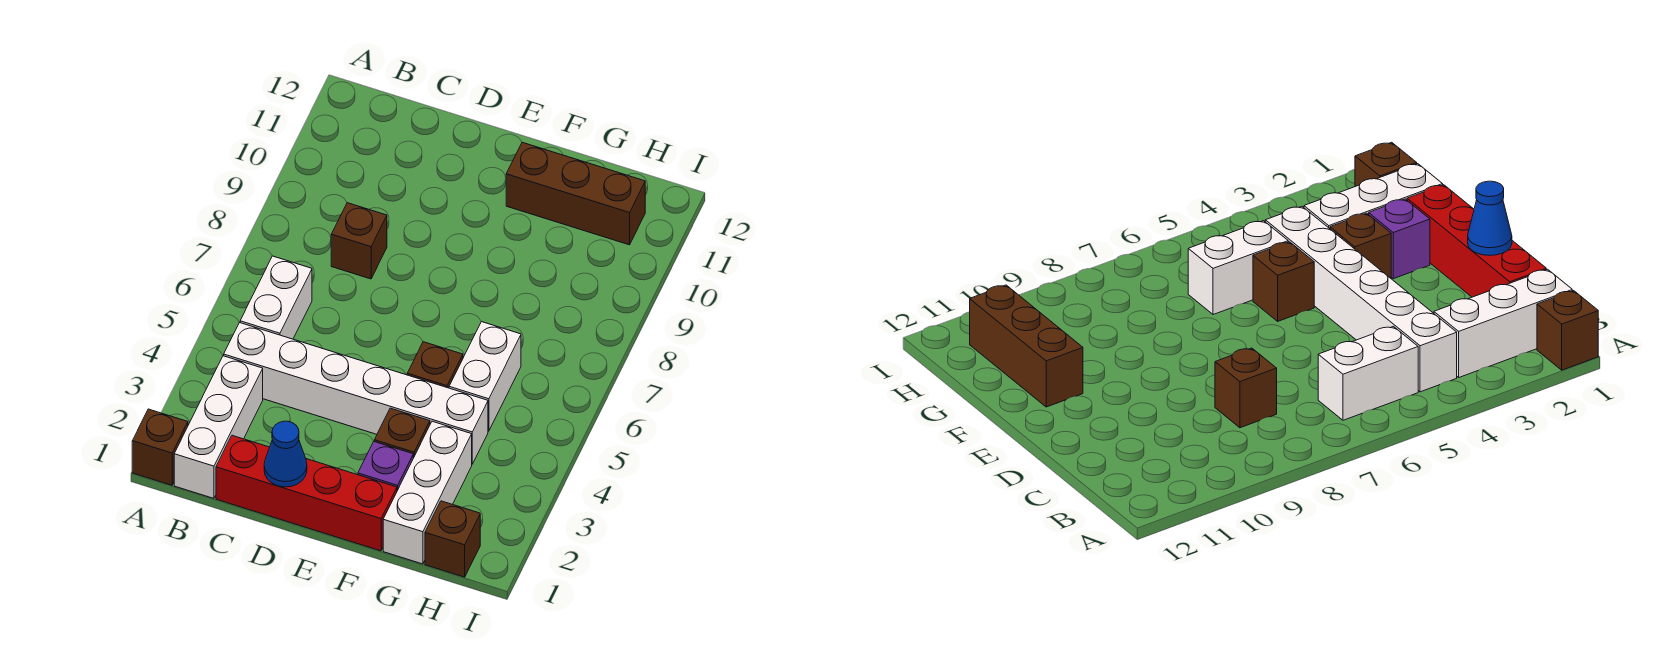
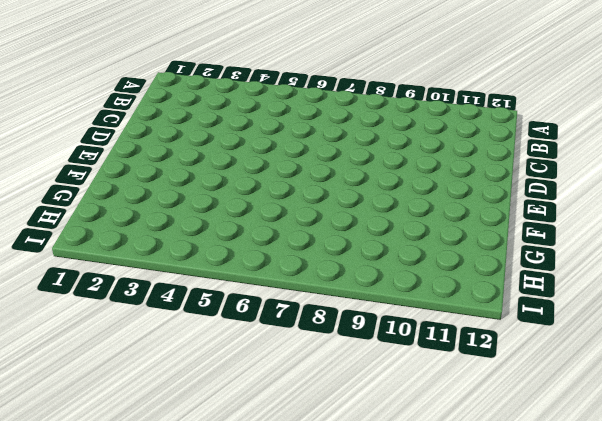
none -> brown 1x1 brick [132,409,188,485]
none -> white 1x3 brick [174,356,263,498]
none -> white 1x6 brick [224,323,488,464]

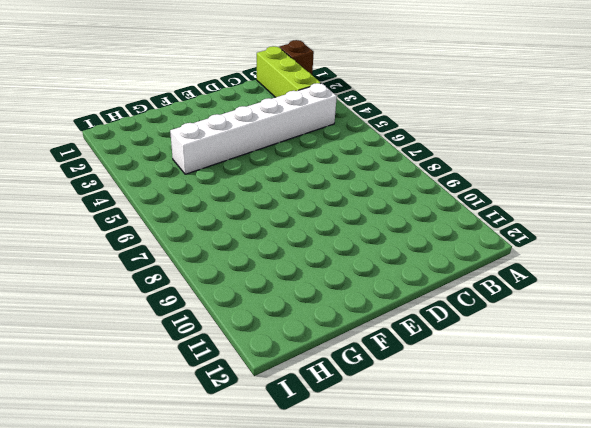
lime 1x3 brick [257,46,321,97] -> white 1x3 brick [174,356,263,498]
none -> white 1x2 brick [240,256,312,339]
none -> red 1x4 brick [216,435,397,551]
none -> brown 1x1 brick [331,203,387,279]

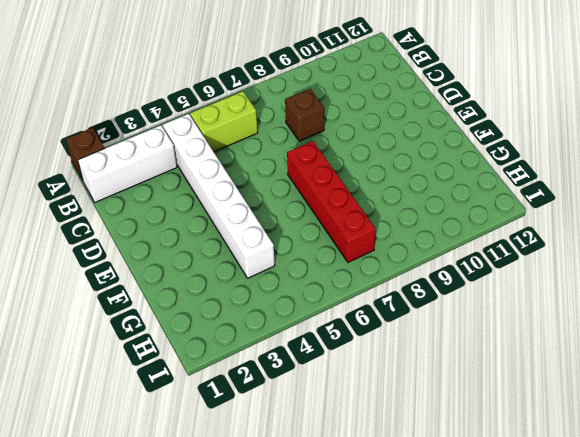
lime 1x2 brick [190,91,258,152] -> white 1x2 brick [240,256,312,339]
red 1x4 brick [287,141,376,262] -> red 1x4 brick moved to [216,435,397,551]
none -> purple 1x1 brick [358,442,413,491]
none -> brown 1x1 brick [374,408,430,458]
none -> brown 1x1 brick [407,342,463,388]

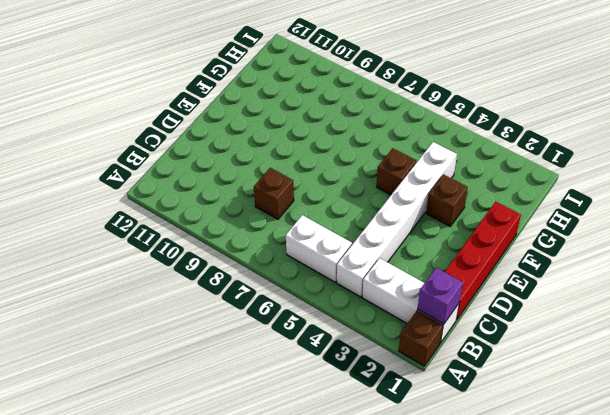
purple 1x1 brick [418,268,463,324] -> purple 1x1 brick moved to [358,442,413,491]
none -> brown 1x3 brick [506,142,645,245]
none -> white 1x3 brick [383,421,472,564]
none -> white 1x2 brick [449,322,521,431]

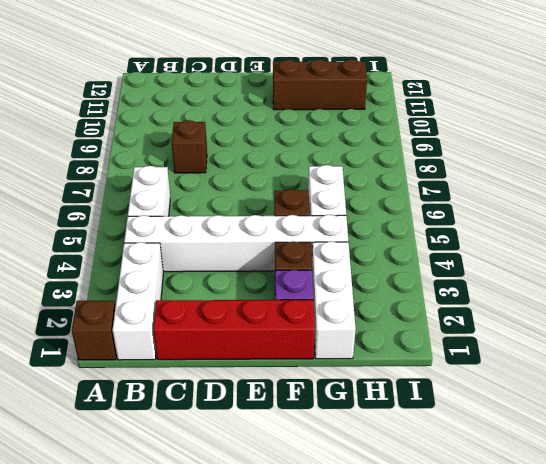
none -> brown 1x1 brick [425,501,480,577]
none -> blue 1x1 cone [264,421,307,487]

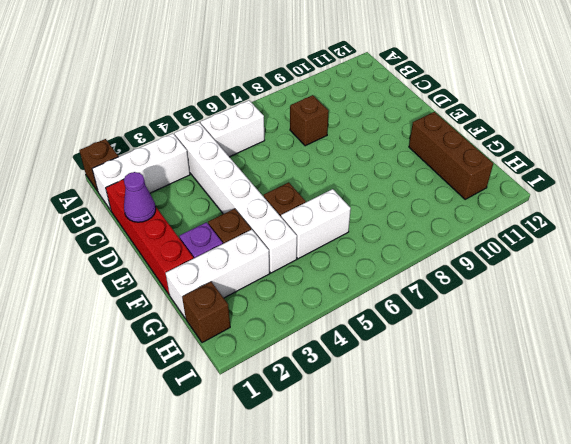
purple 1x1 cone [124,172,156,222] -> blue 1x1 cone [264,421,307,487]

